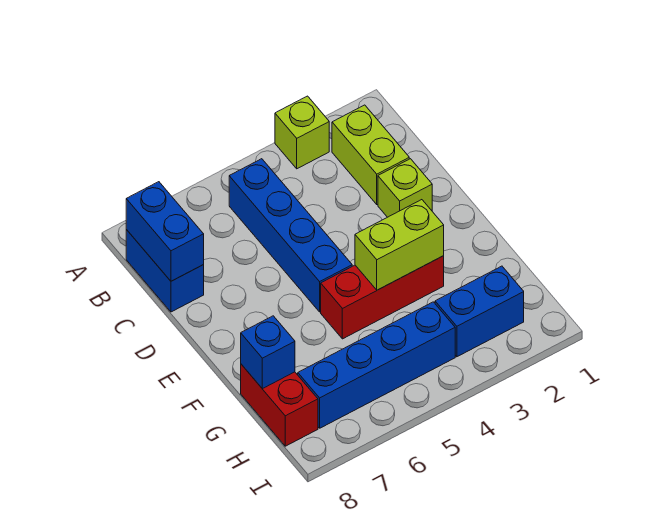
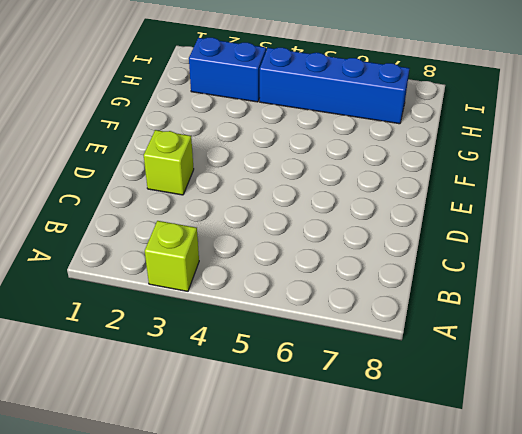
none -> lime 1x2 brick [332,105,409,204]
none -> blue 1x4 brick [229,159,352,312]
none -> blue 1x2 brick [126,230,204,312]

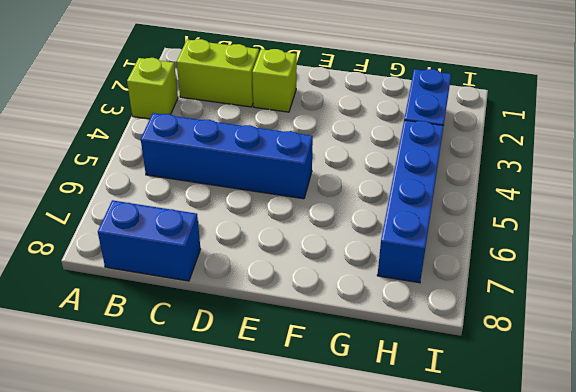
none -> red 1x3 brick [321,256,444,339]
none -> red 1x2 brick [241,364,318,446]
none -> blue 1x2 brick [126,182,204,281]

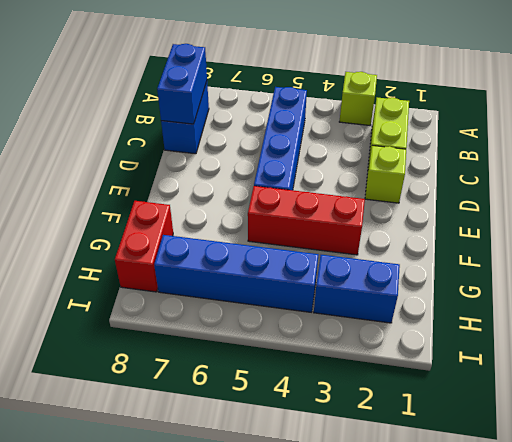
none -> lime 1x2 brick [355,200,444,290]
none -> blue 1x1 brick [241,316,295,389]

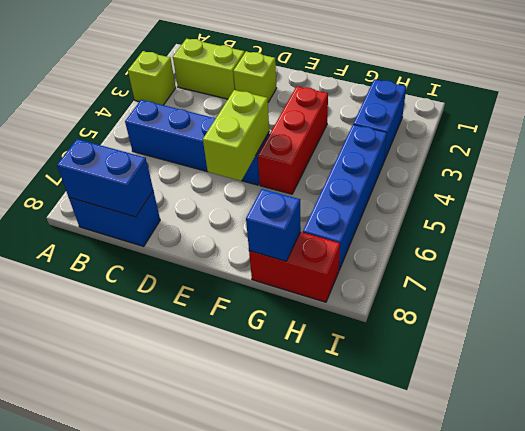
lime 1x2 brick [203,90,269,181] -> lime 1x2 brick moved to [355,200,444,290]

